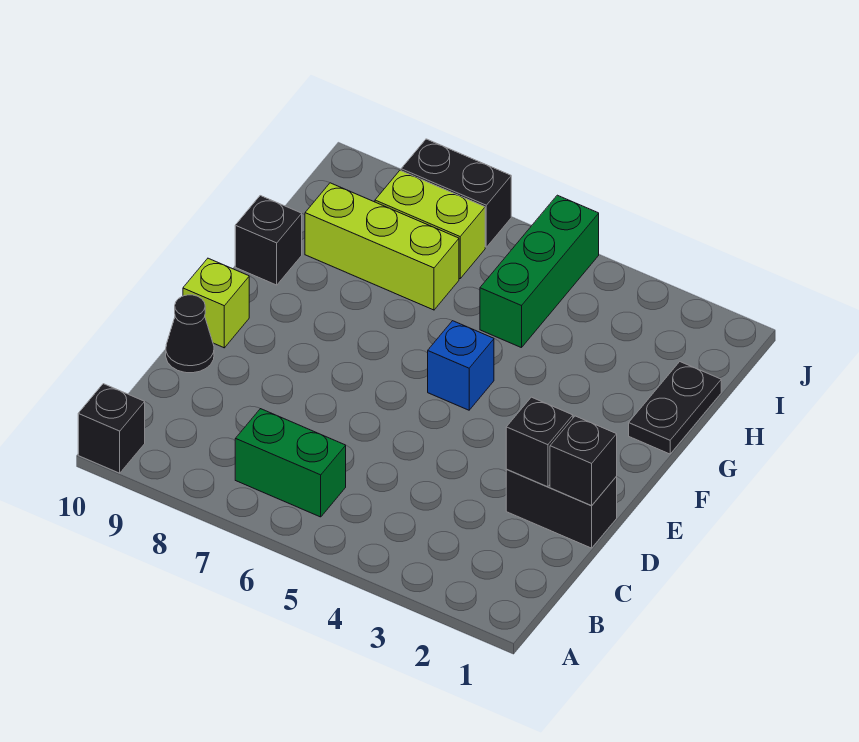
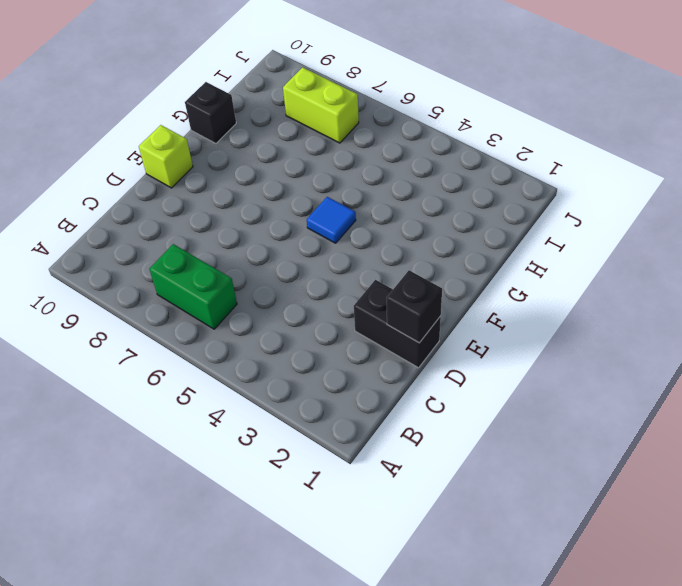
blue 1x1 tile [307,197,356,243] -> blue 1x1 brick [428,321,494,410]
none -> black 1x1 brick [78,384,145,473]
none -> black 1x1 cone [166,295,214,373]
none -> black 1x2 plate [629,362,721,454]

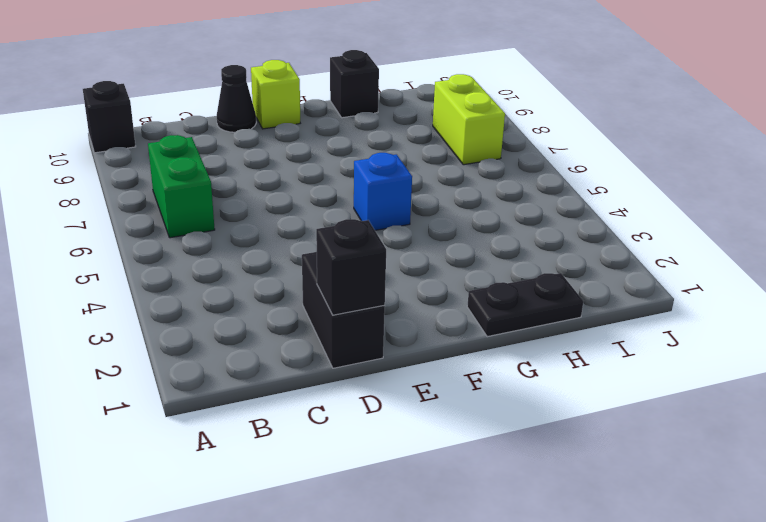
none -> green 1x3 brick [480,195,599,348]
none -> lime 1x3 brick [305,183,459,310]
none -> black 1x2 brick [401,139,511,247]

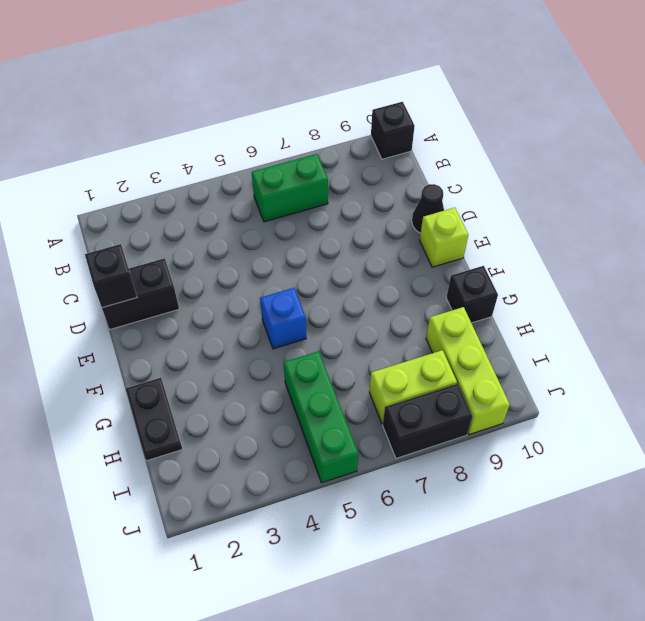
lime 1x3 brick [426,307,510,435] -> lime 1x3 brick turned to [305,183,459,310]
none -> black 1x1 brick [506,397,573,487]

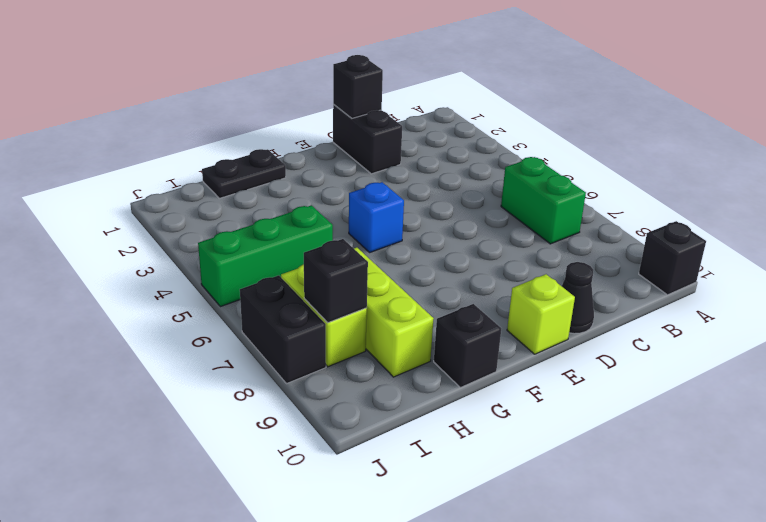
black 1x1 brick [304,239,368,323] -> black 1x1 brick moved to [506,397,573,487]

